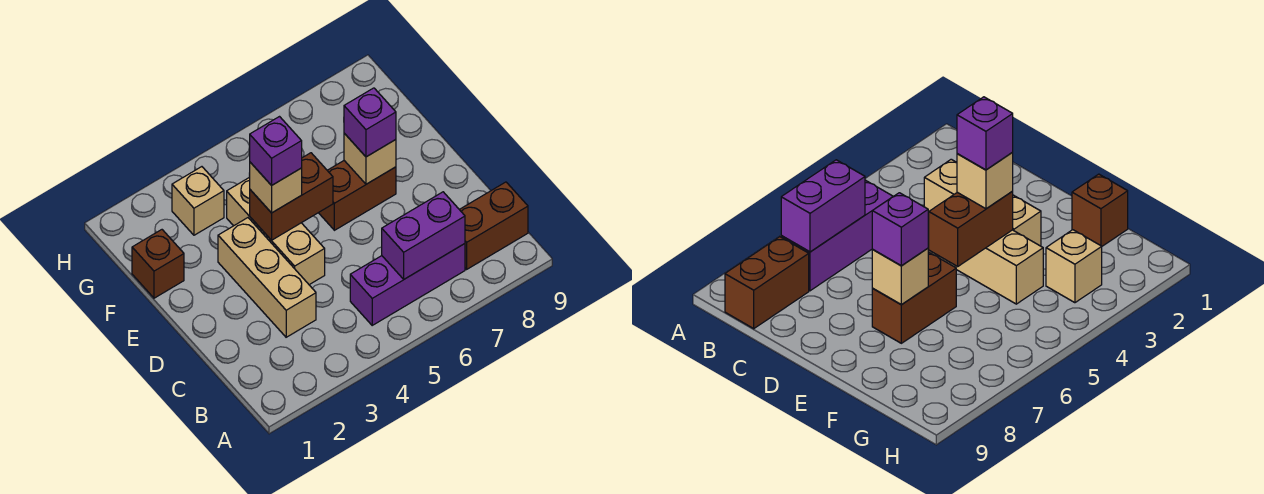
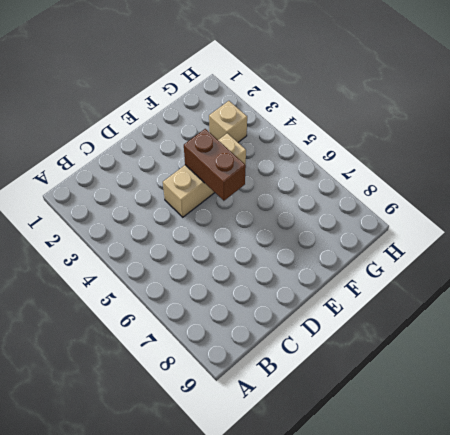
none -> purple 1x3 brick [350,244,465,325]
none -> brown 1x2 brick [459,182,528,269]
none -> tan 1x3 brick [218,218,316,337]

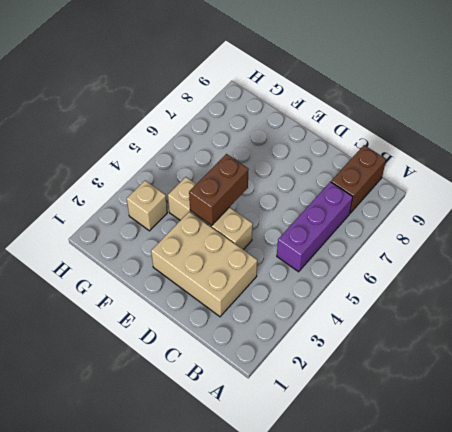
tan 2x3 brick [151,212,257,317] -> tan 1x3 brick [218,218,316,337]
none -> brown 1x2 brick [319,161,396,230]
none -> brown 1x1 brick [132,230,184,298]
none -> purple 1x2 brick [382,192,465,279]

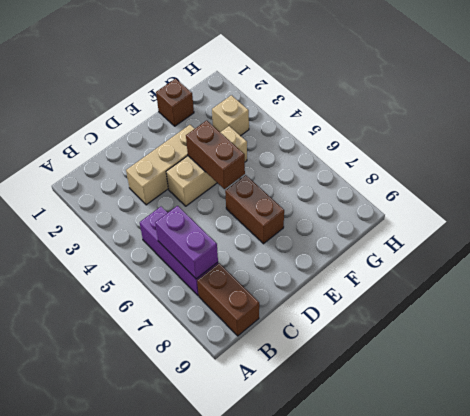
none -> tan 1x1 brick [344,133,396,184]
none -> tan 1x1 brick [250,162,302,213]
none -> purple 1x1 brick [344,88,396,157]

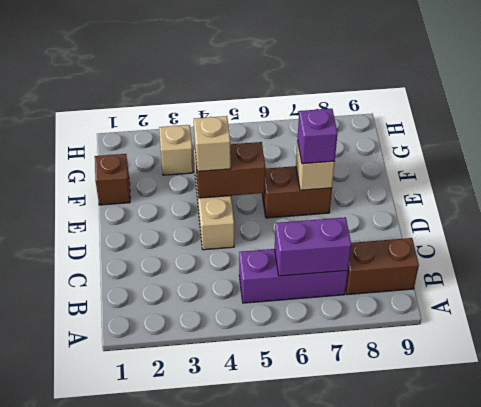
none -> tan 1x3 brick [218,218,316,337]
none -> purple 1x1 brick [250,117,302,186]

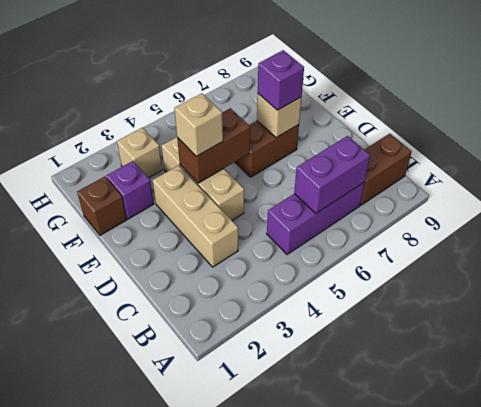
purple 1x1 brick [106,161,154,219] -> purple 1x1 brick moved to [250,117,302,186]

